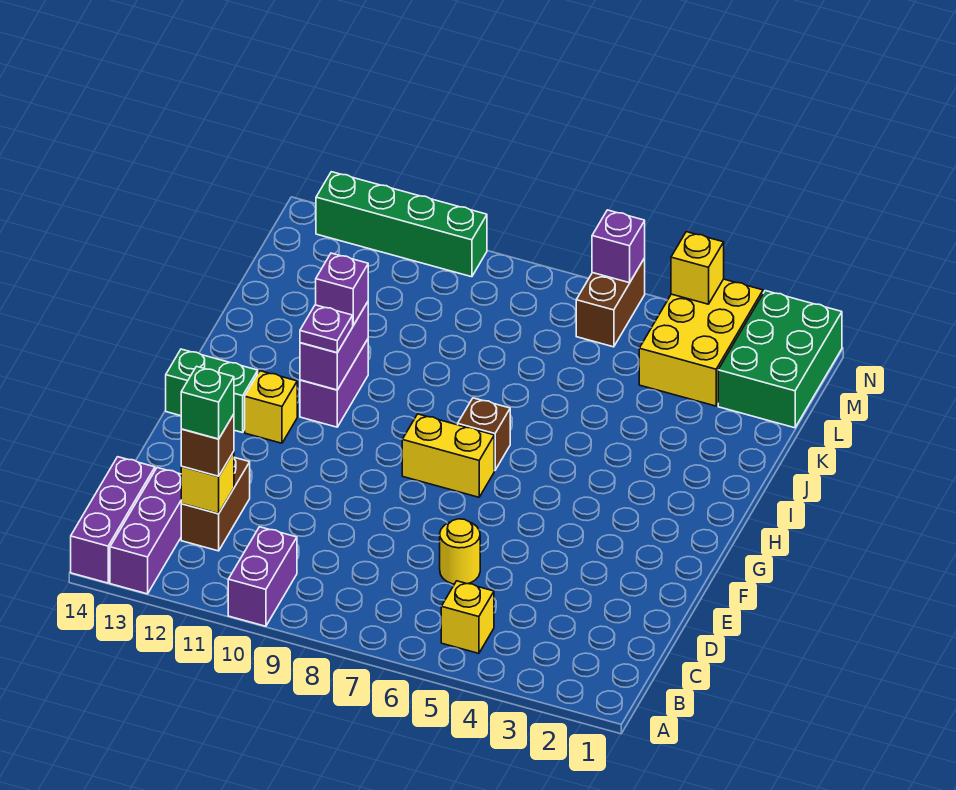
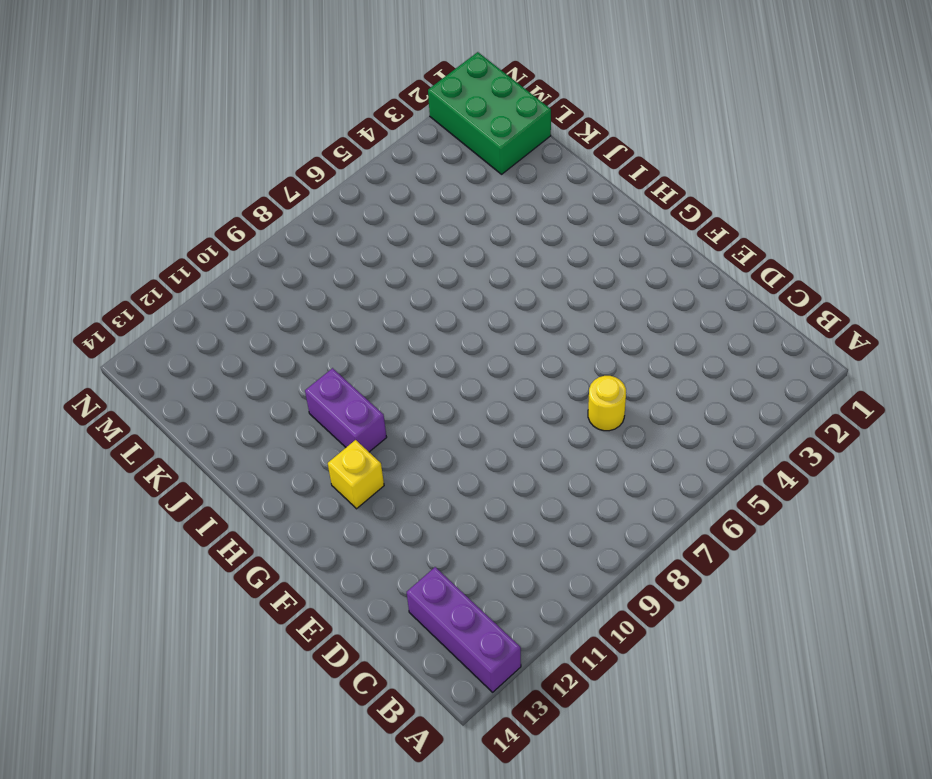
none -> purple 1x2 brick [228,527,297,626]
none -> purple 1x3 brick [71,457,155,583]
none -> yellow 1x1 brick [441,581,494,653]

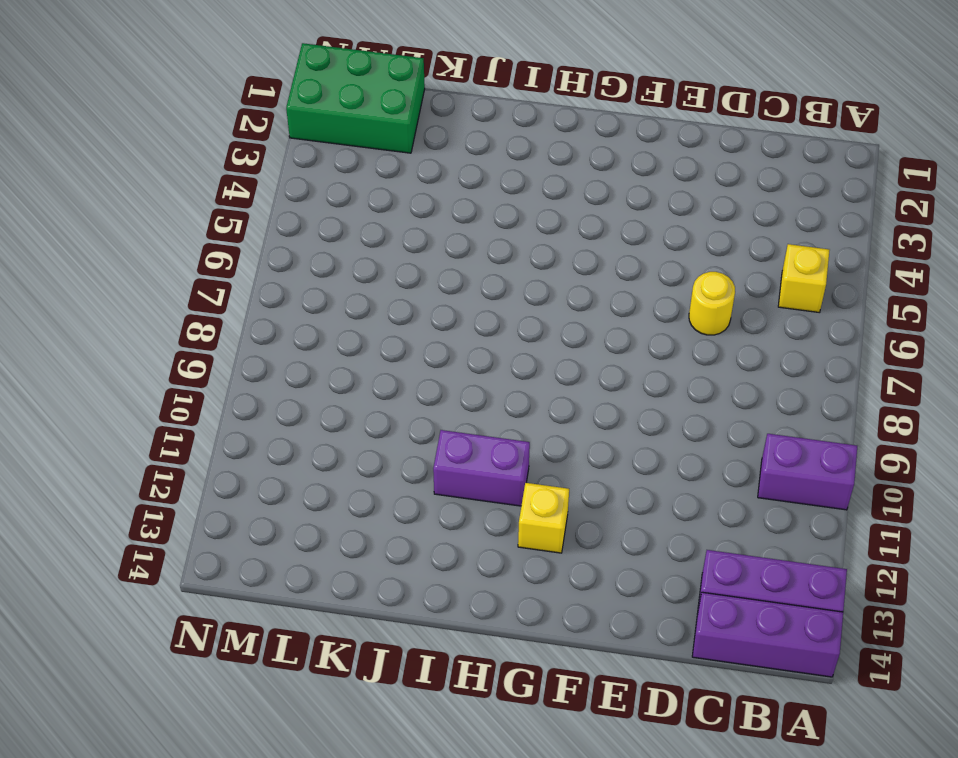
none -> brown 1x2 brick [181,457,250,551]
none -> yellow 1x2 brick [402,414,494,497]
none -> green 1x2 brick [166,349,258,433]

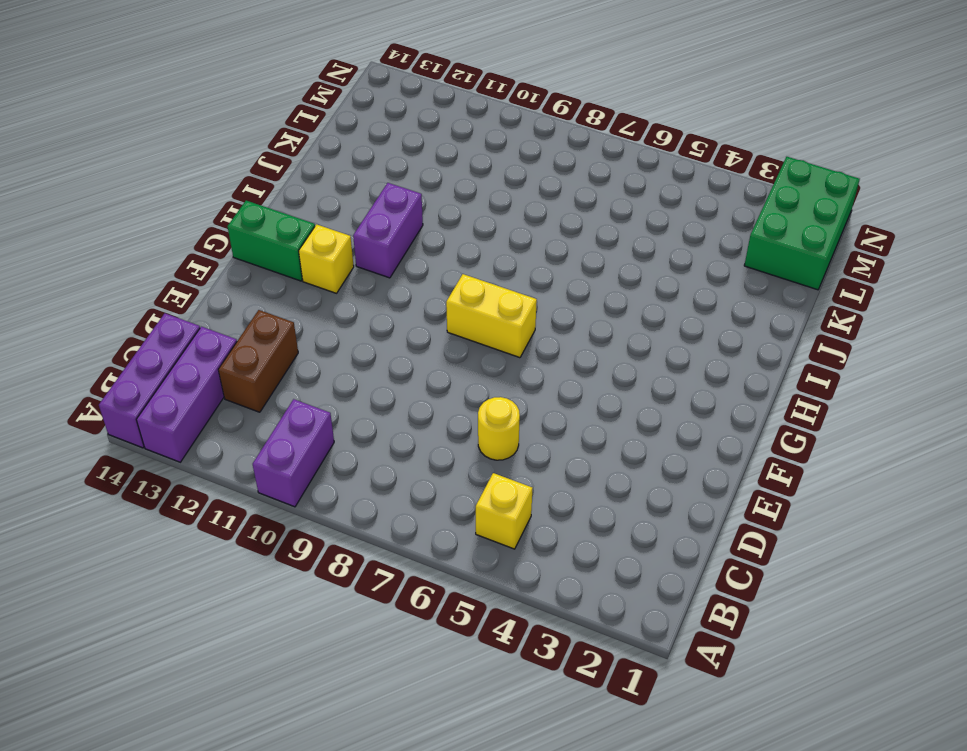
none -> brown 1x1 brick [458,398,510,470]
none -> yellow 2x3 brick [639,279,763,406]
none -> brown 1x2 brick [576,258,645,347]

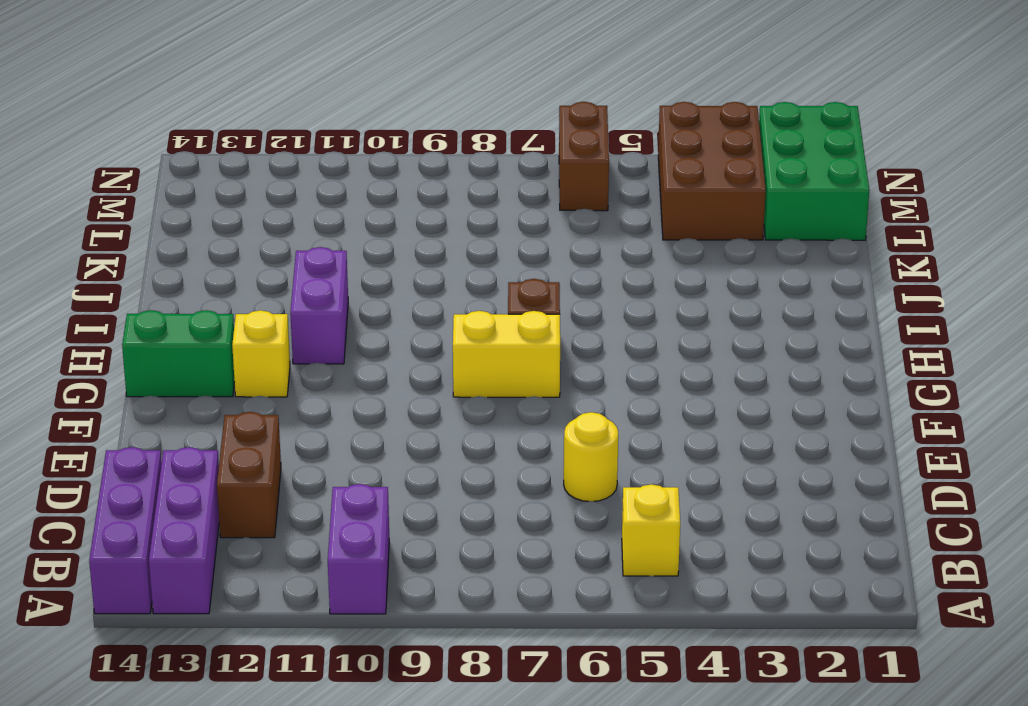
brown 2x3 brick [658,102,766,240] -> yellow 2x3 brick [639,279,763,406]
none -> green 1x4 brick [316,172,487,277]
none -> yellow 1x1 brick [181,452,234,514]
none -> purple 1x2 brick [300,302,368,390]

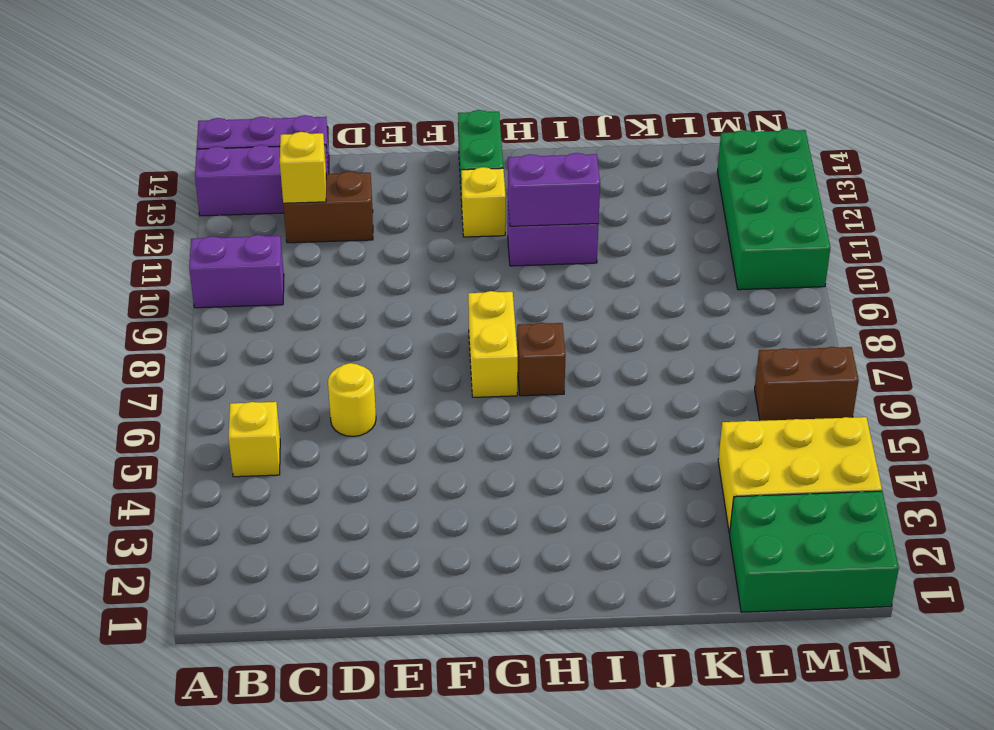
green 2x4 brick [717,129,830,290] -> green 1x4 brick [316,172,487,277]
none -> yellow 1x1 brick [671,232,724,304]
none -> purple 1x1 brick [592,210,645,283]
none -> brown 1x1 brick [181,414,234,476]

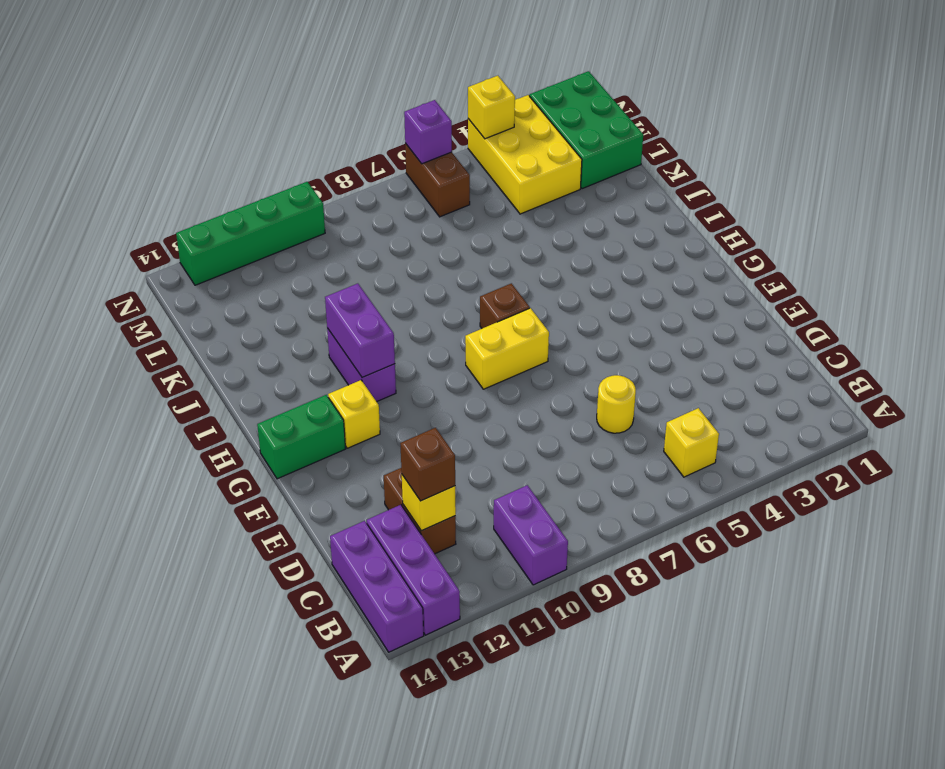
none -> purple 1x1 plate [300,305,353,353]
none -> purple 1x1 brick [316,253,368,326]
none -> green 1x1 brick [181,366,234,439]

